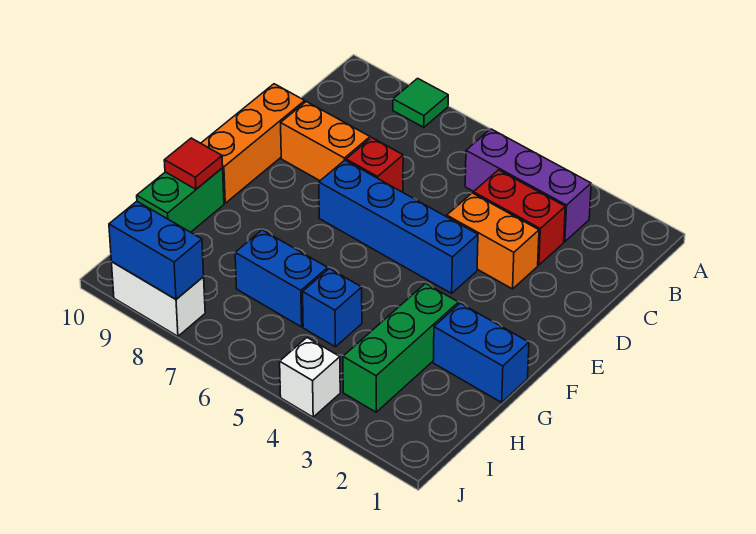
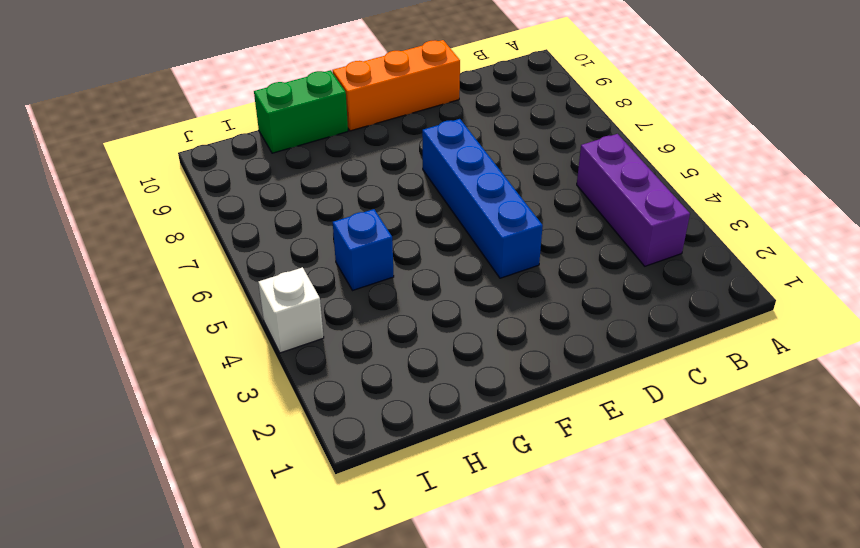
none -> green 1x1 tile [393,78,448,127]
none -> red 1x2 brick [473,170,565,265]
none -> orange 1x2 brick [447,193,539,289]

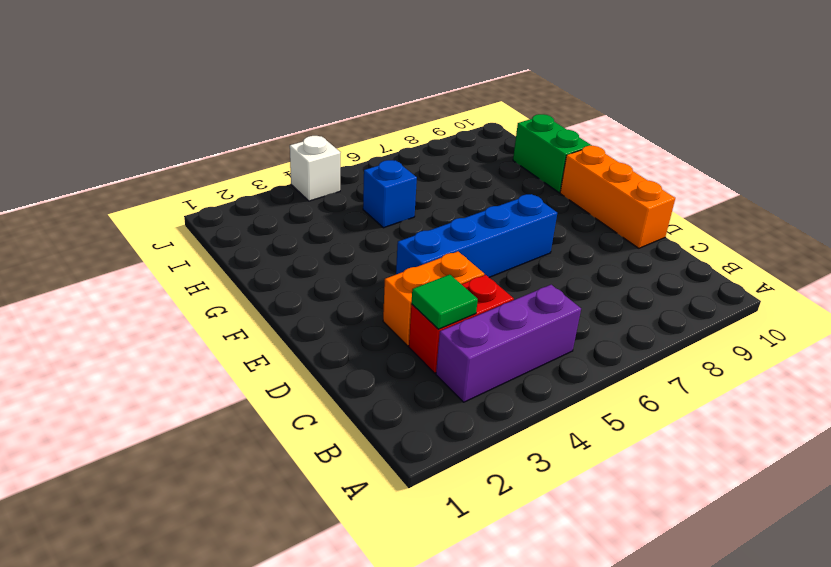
green 1x1 tile [411,275,478,329] -> green 1x1 tile moved to [393,78,448,127]
none -> red 1x1 brick [346,138,403,192]
none -> orange 1x2 brick [281,101,370,181]
none -> blue 1x2 brick [433,303,529,402]

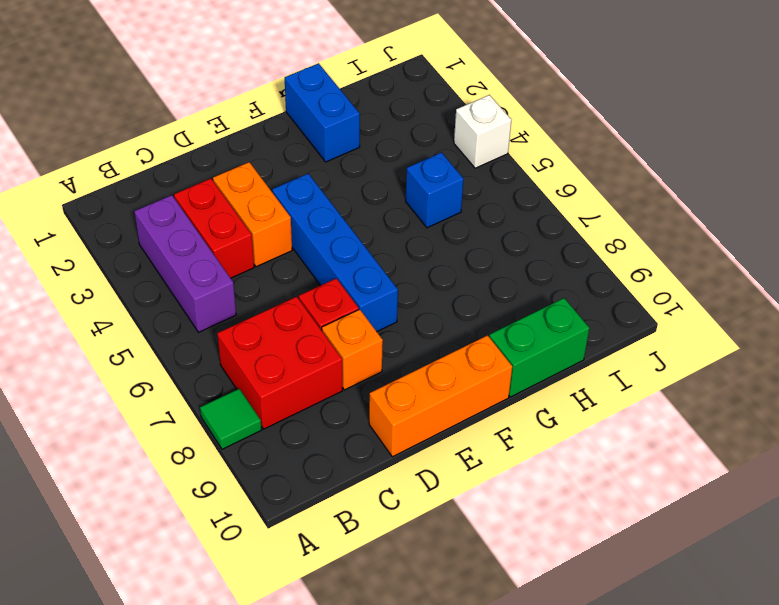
red 2x2 brick [217,297,342,429] -> none
orange 1x1 brick [322,309,383,390] -> orange 1x2 brick [281,101,370,181]
none -> green 1x3 brick [343,284,459,412]
none -> blue 1x2 brick [235,230,328,327]
none -> white 1x2 brick [112,262,205,336]

